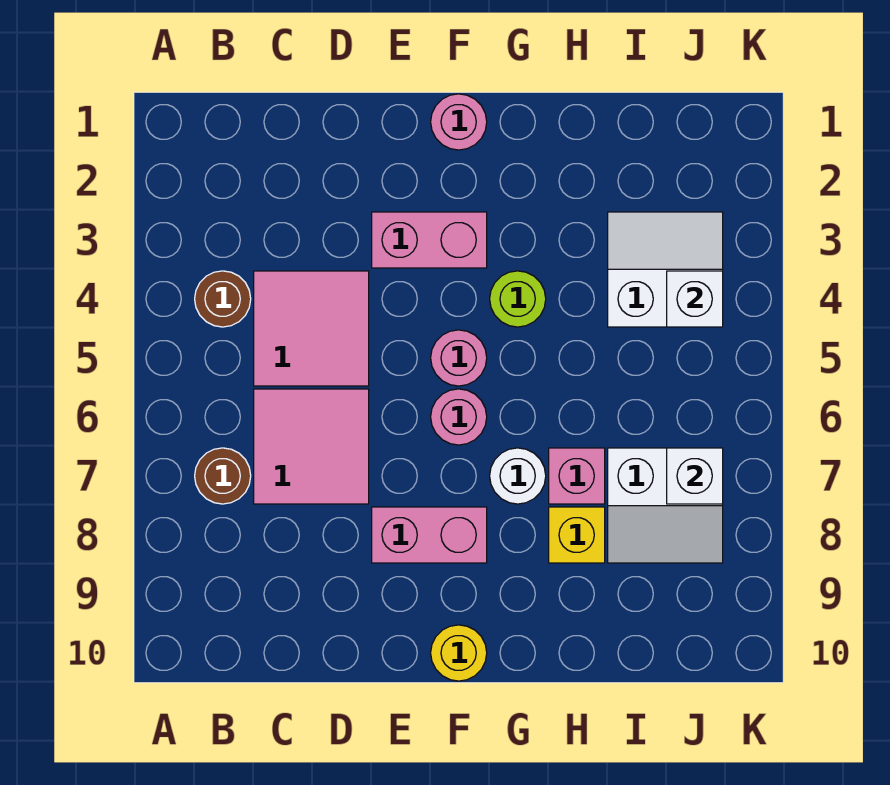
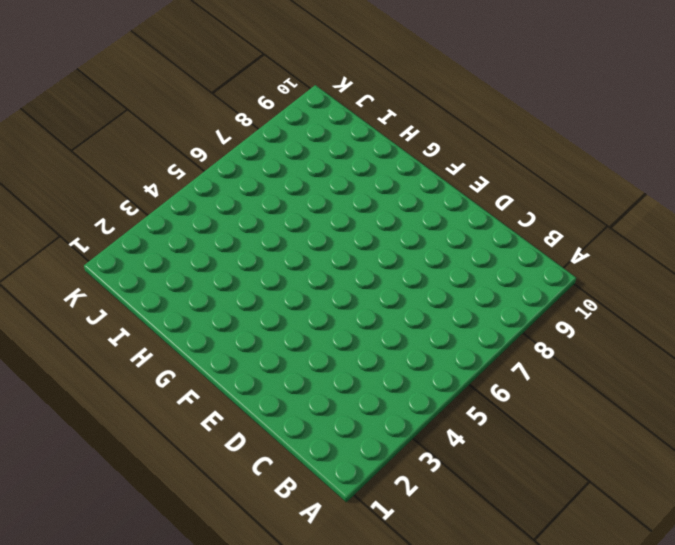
none -> brown 1x1 round brick [195,271,251,327]
none -> brown 1x1 round brick [195,448,251,504]
none -> pink 2x2 tile [254,271,369,386]

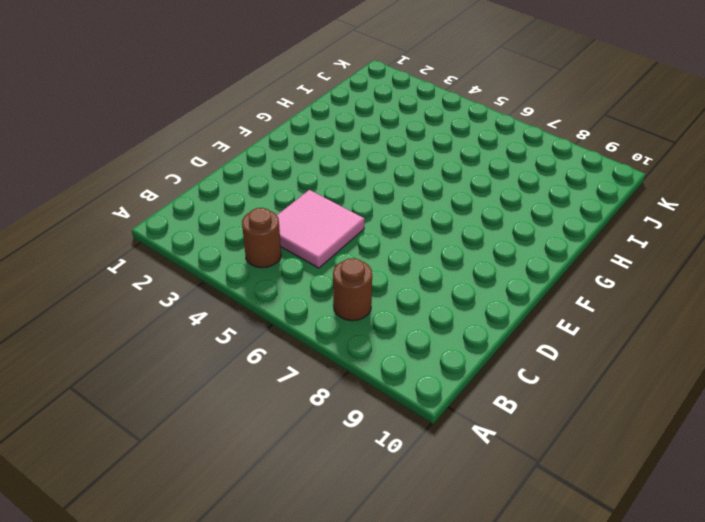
none -> pink 2x2 tile [254,389,369,504]
none -> pink 1x2 brick [372,212,487,268]
none -> pink 1x2 brick [372,507,487,563]

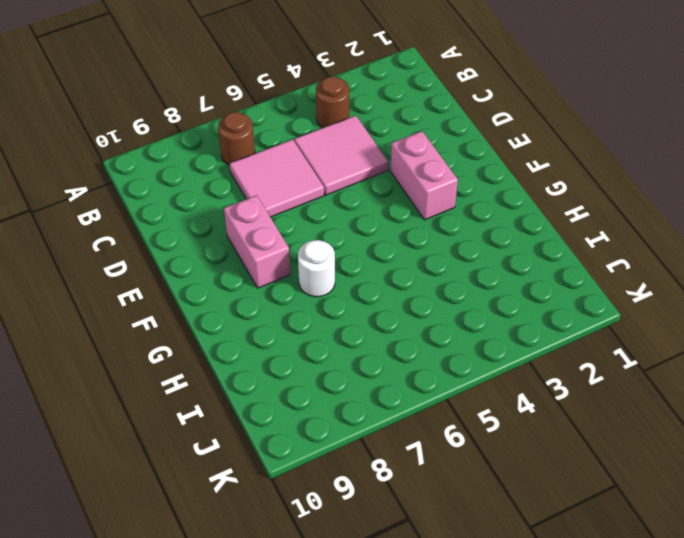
none -> pink 1x1 round brick [431,94,487,150]
none -> pink 1x1 round brick [431,330,487,386]
none -> pink 1x1 round brick [431,389,487,445]

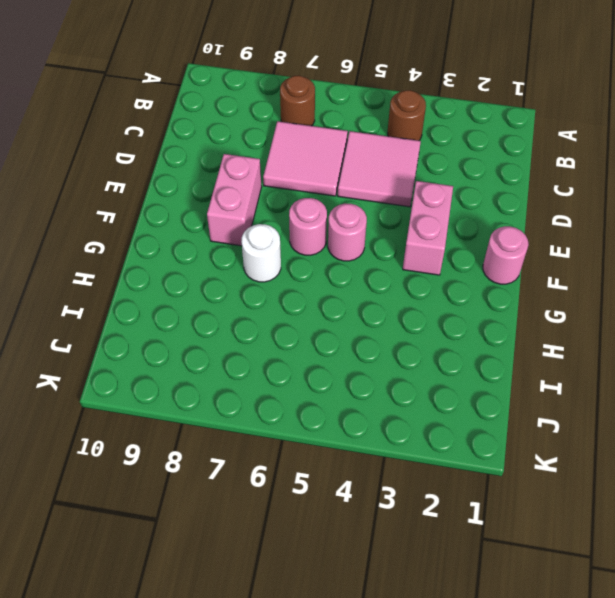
none -> yellow 1x1 round brick [431,625,487,681]
none -> lime 1x1 round brick [490,271,546,327]
none -> pink 1x1 brick [549,448,605,504]

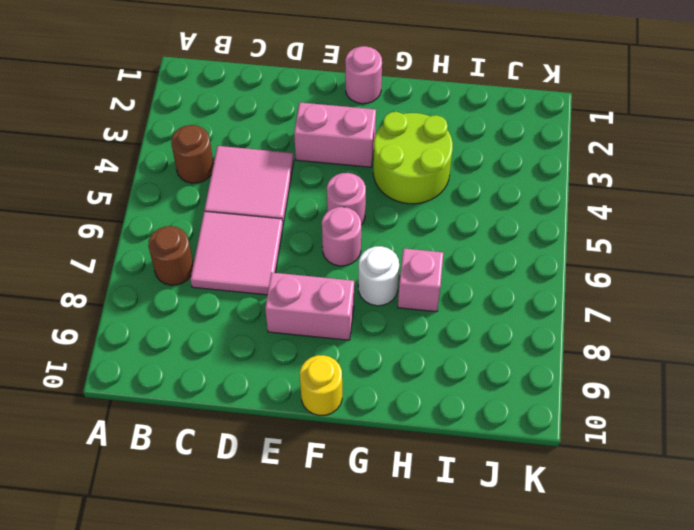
lime 2x2 round brick [373,112,453,204] -> lime 1x1 round brick [490,271,546,327]
none -> yellow 1x1 brick [549,507,605,563]
none -> white 2x2 slope [608,212,723,327]
none -> white 2x2 slope [608,448,723,563]

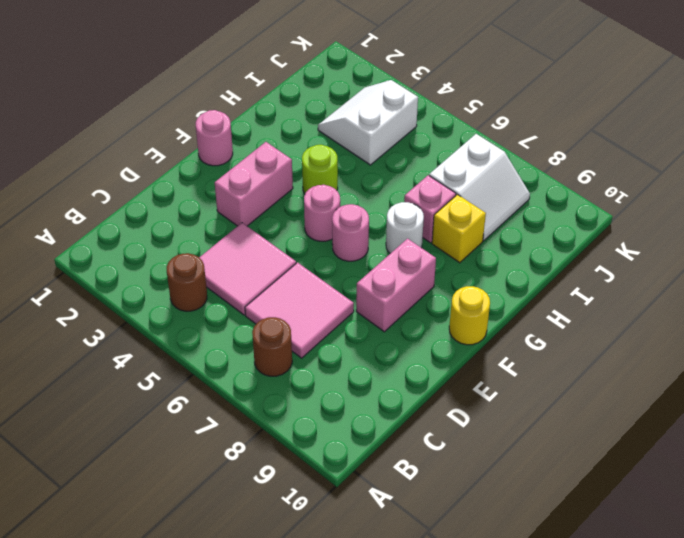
none -> white 1x1 brick [667,271,723,327]
none -> white 1x1 brick [667,448,723,504]

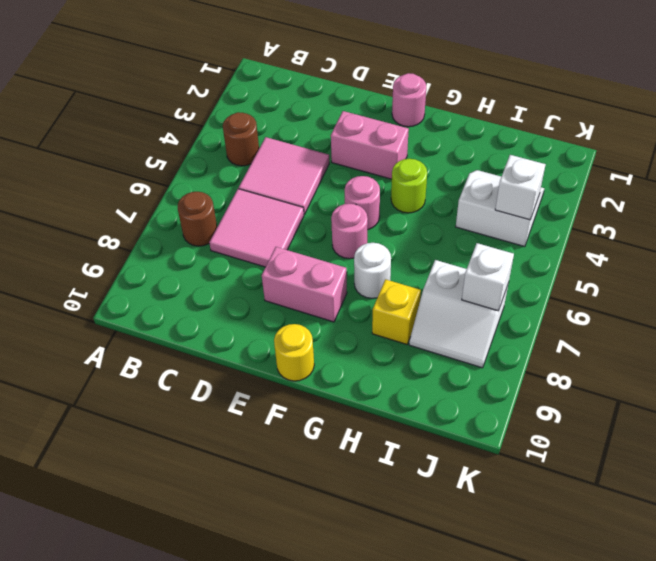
none -> pink 1x1 brick [549,448,605,504]

